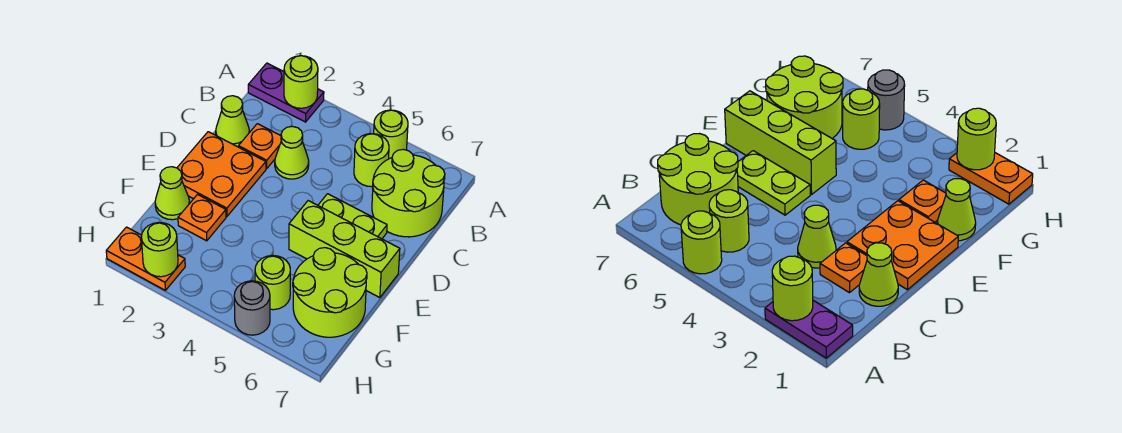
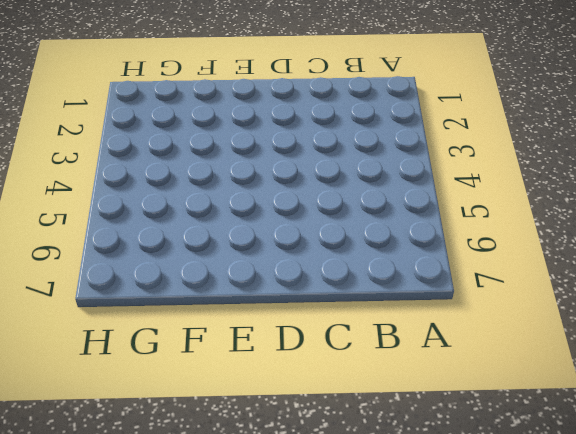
none -> purple 1x2 plate [248,63,324,122]
none -> lime 1x1 round brick [374,110,408,159]
none -> lime 1x1 round brick [354,134,389,187]

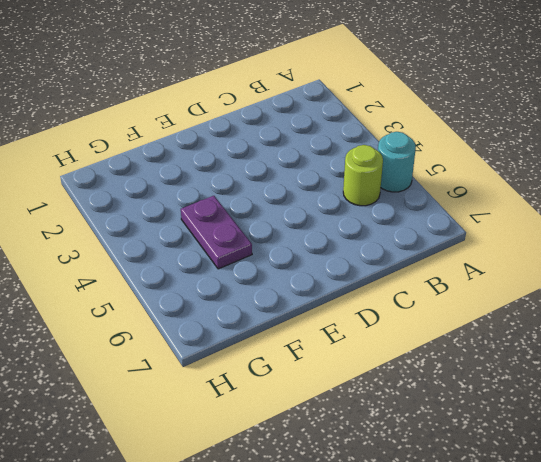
cyan 1x1 round brick [378,132,416,192] -> lime 1x1 round brick [374,110,408,159]
purple 1x2 plate [181,196,252,269] -> purple 1x2 plate moved to [248,63,324,122]
none -> lime 2x2 round brick [372,149,445,237]
none -> lime 1x1 cone [216,96,249,147]
none -> orange 1x1 plate [239,124,281,168]

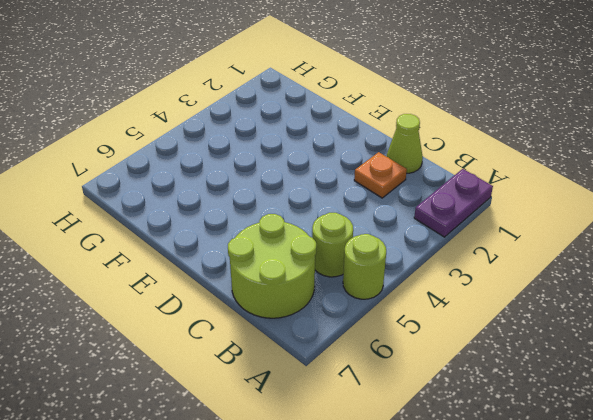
none -> lime 1x1 cone [275,126,309,179]
none -> orange 2x2 plate [177,132,266,216]
none -> lime 1x2 plate [318,194,387,239]

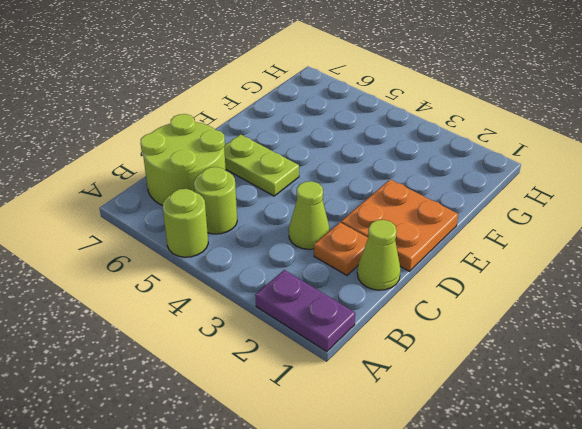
none -> lime 1x3 brick [289,201,400,298]
none -> lime 1x1 cone [155,167,190,220]
none -> orange 1x1 plate [178,195,226,241]

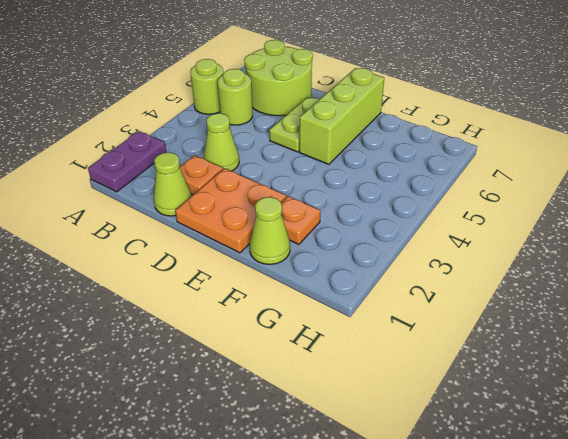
none -> lime 2x2 round brick [293,248,367,337]
none -> lime 1x1 round brick [255,256,290,310]
none -> orange 1x2 plate [106,227,185,290]

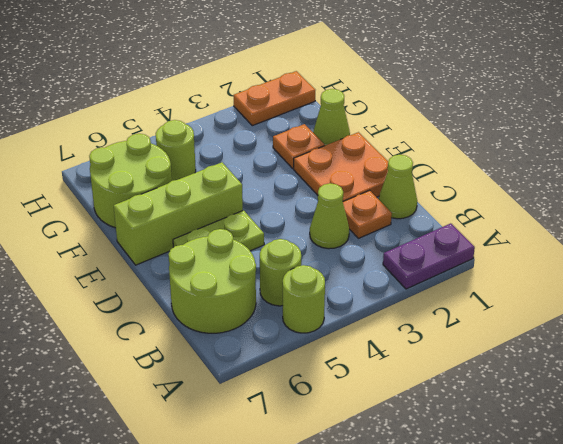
none -> grey 1x1 round brick [234,281,270,335]
none -> lime 1x1 round brick [284,56,318,108]
none -> lime 1x1 round brick [141,222,178,277]

